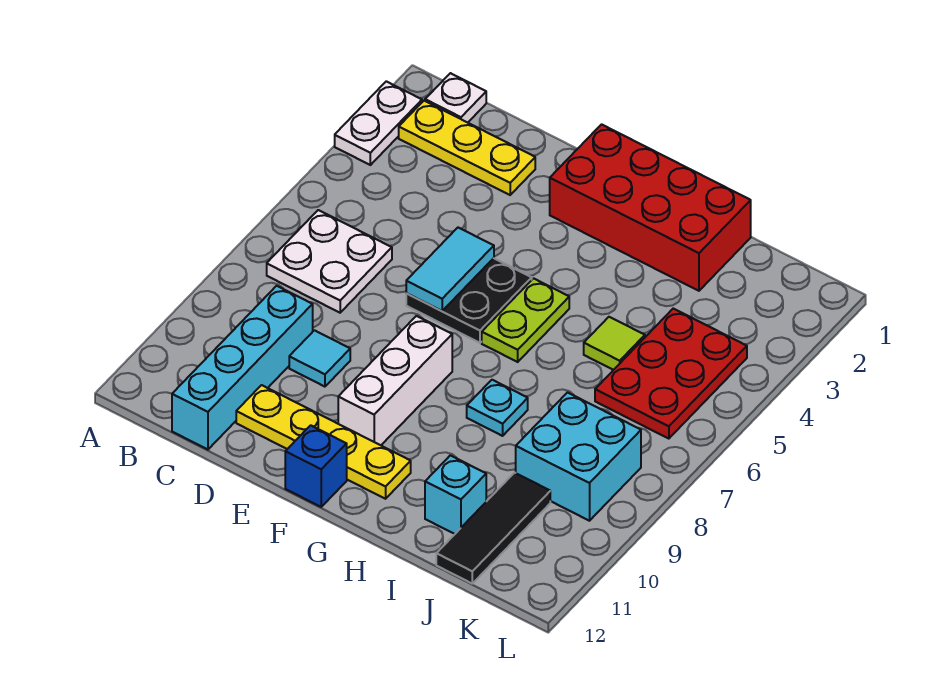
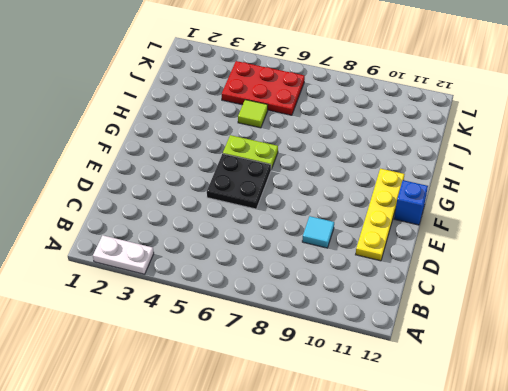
none -> white 1x1 plate [425,73,486,123]
none -> yellow 1x3 plate [399,101,535,195]
none -> white 2x2 plate [267,210,392,313]

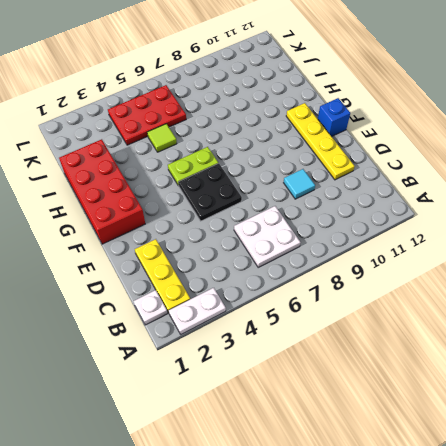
none -> cyan 1x4 brick [172,286,313,450]
none -> white 1x3 brick [338,316,452,445]
none -> cyan 1x1 plate [467,380,528,436]

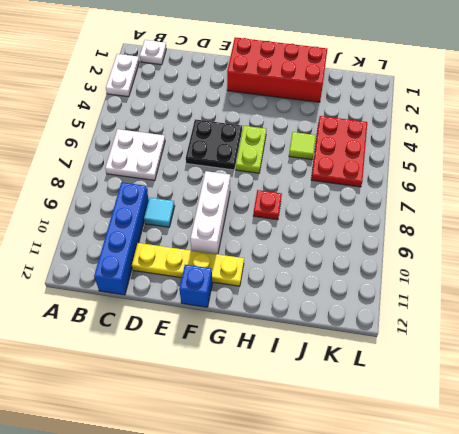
blue 1x4 brick [94,182,149,295] -> cyan 1x4 brick [172,286,313,450]
red 1x1 plate [253,190,282,220] -> cyan 1x1 plate [467,380,528,436]
none -> yellow 1x3 plate [399,101,535,195]
none -> cyan 1x1 brick [425,455,486,534]
none -> cyan 2x2 brick [516,393,641,521]

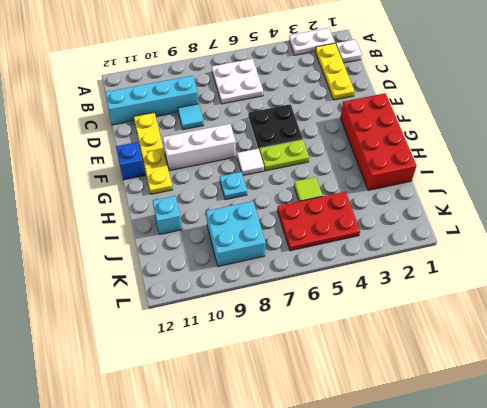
white 1x1 tile [237,149,264,175] -> none
none -> black 1x3 tile [436,473,550,583]
none -> cyan 1x2 tile [406,228,494,311]

